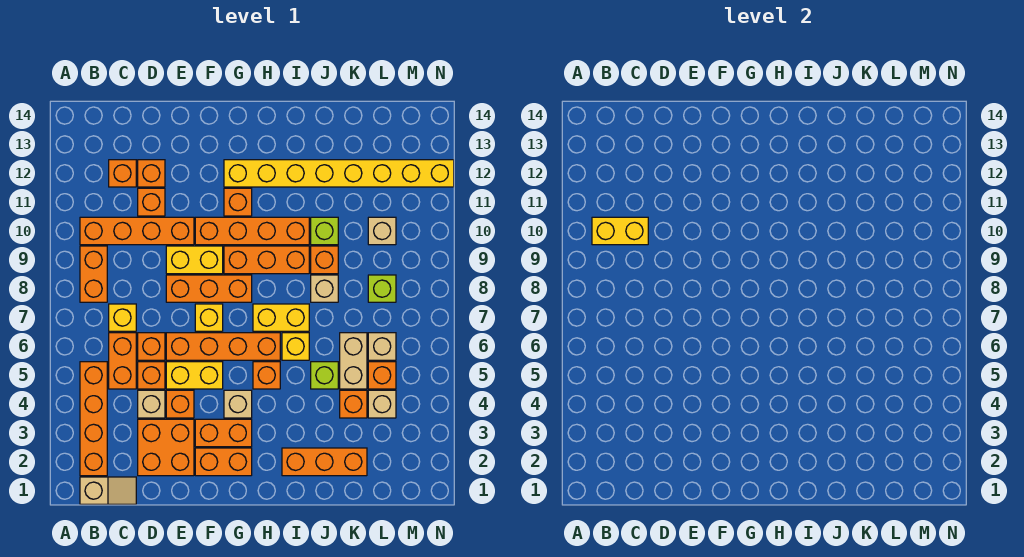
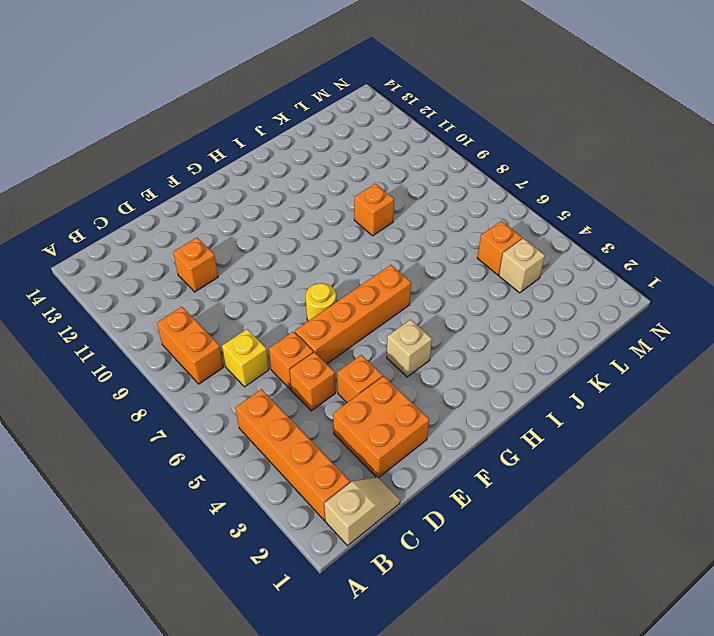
yellow 1x1 round brick [306,283,336,321] -> yellow 1x1 brick [195,304,223,331]
none -> orange 1x4 brick [80,217,194,245]
none -> orange 1x2 brick [109,333,136,389]
none -> orange 1x1 brick [109,160,136,187]
none -> tan 1x1 brick [138,390,165,418]

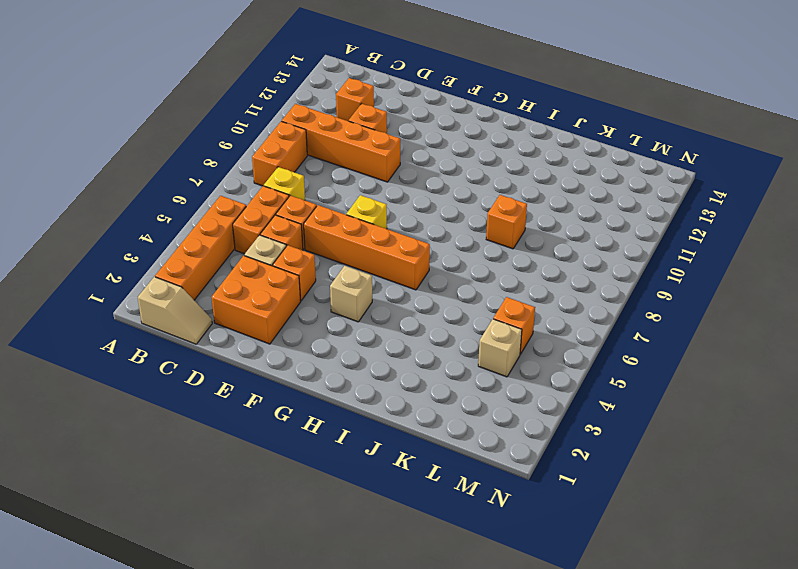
none -> orange 1x1 brick [138,160,165,187]
none -> yellow 1x2 brick [166,362,223,389]
none -> orange 1x3 brick [166,275,252,302]
none -> yellow 1x2 brick [166,246,223,274]

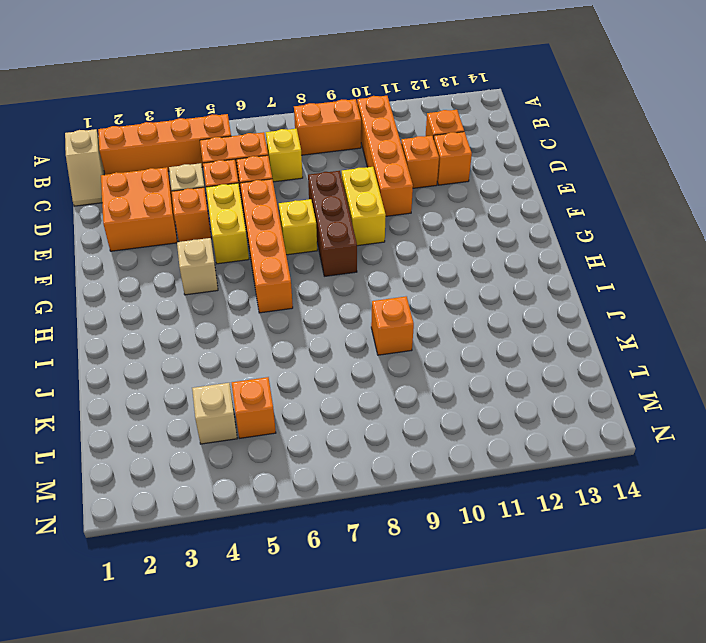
brown 1x3 brick [308,171,357,276] -> orange 1x3 brick [166,275,252,302]
none -> orange 1x2 brick [195,448,252,476]
none -> orange 1x2 brick [195,419,252,447]
none -> orange 1x4 brick [195,217,309,245]
none -> orange 1x3 brick [224,246,309,274]

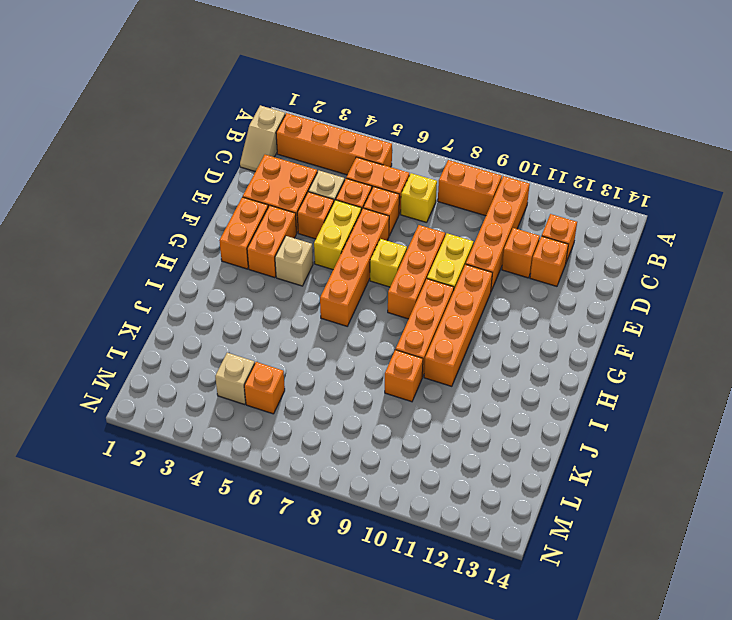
none -> orange 1x1 brick [224,188,252,216]
none -> yellow 1x8 brick [224,160,454,187]
none -> orange 1x1 brick [253,362,280,389]
none -> yellow 1x2 brick [253,304,309,331]

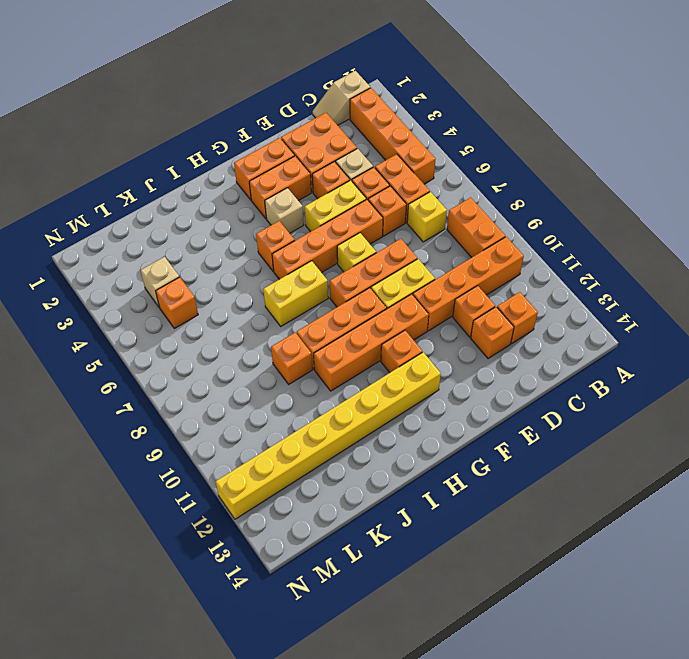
none -> orange 1x3 brick [282,448,367,476]
none -> yellow 1x1 brick [282,333,309,360]
none -> lime 1x1 brick [311,362,338,389]
none -> tan 1x1 brick [311,275,338,302]

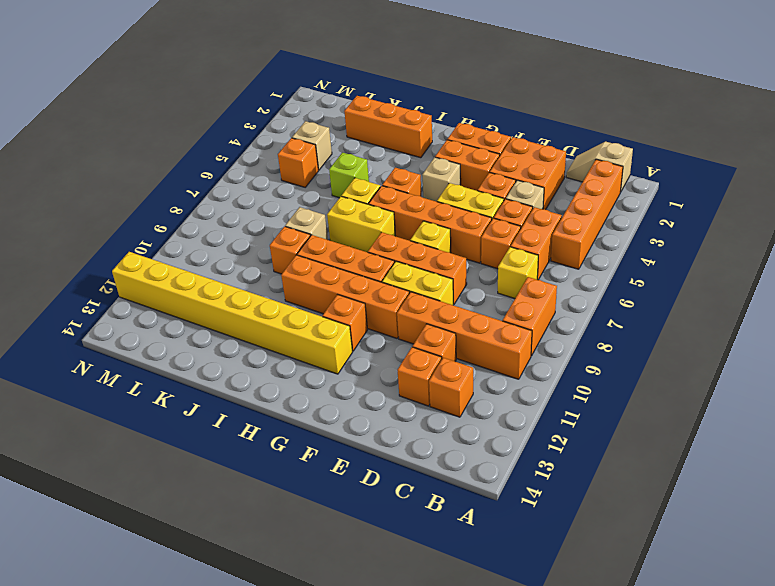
none -> lime 1x1 brick [311,217,338,245]
none -> orange 1x1 brick [340,390,367,418]
none -> tan 1x2 brick [340,333,367,389]
none -> tan 1x1 brick [368,333,396,360]

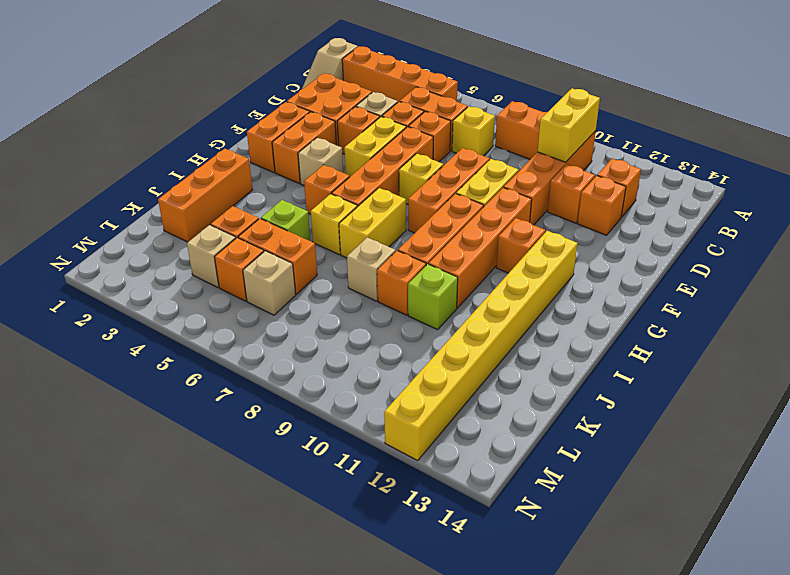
orange 1x2 brick [238,219,317,294] -> tan 1x2 brick [340,333,367,389]
none -> lime 1x1 brick [368,275,396,302]
none -> tan 1x1 brick [368,217,396,245]

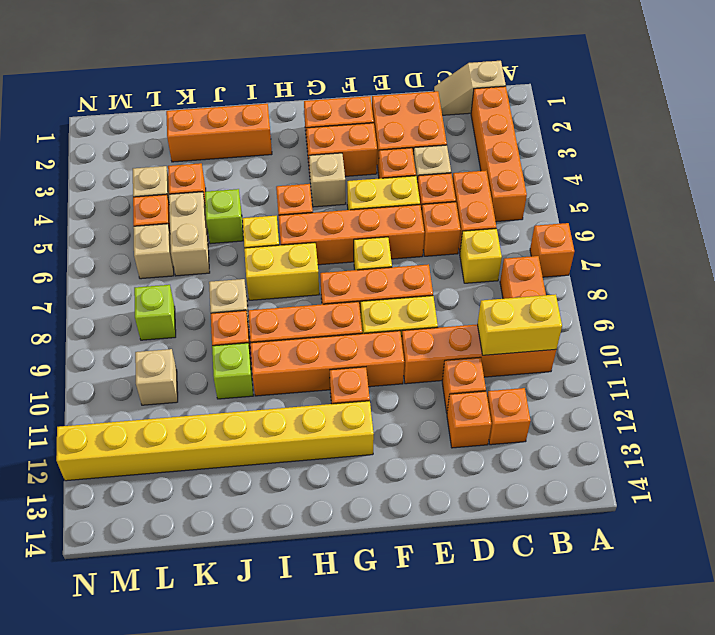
orange 1x1 brick [530,223,574,277] -> none

